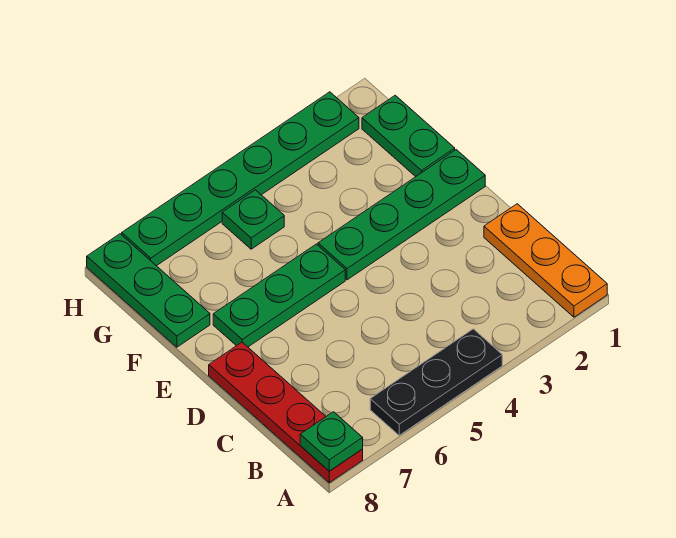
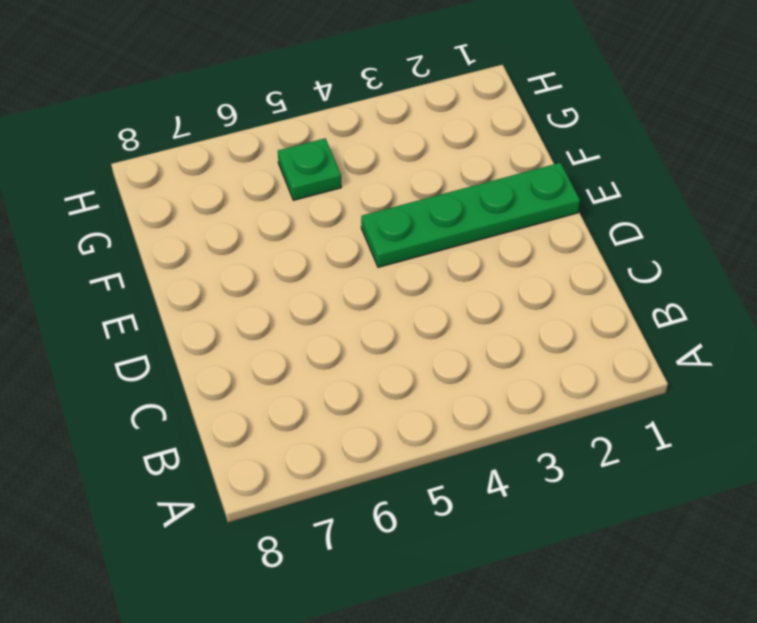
none -> orange 1x3 plate [484,204,607,317]
none -> black 1x3 plate [370,329,502,435]

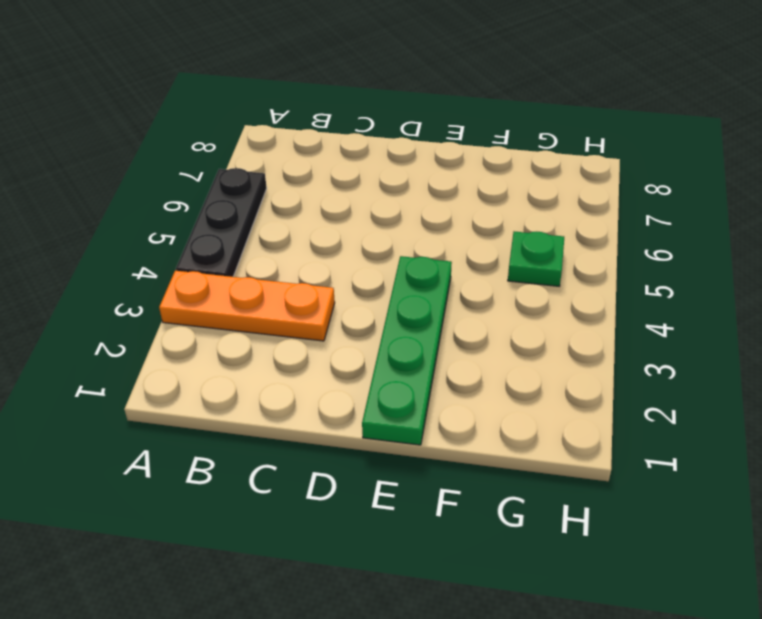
orange 1x3 plate [159,271,335,341] -> orange 1x3 plate moved to [484,204,607,317]
none -> red 1x4 plate [209,342,363,483]
none -> green 1x3 plate [213,244,345,347]

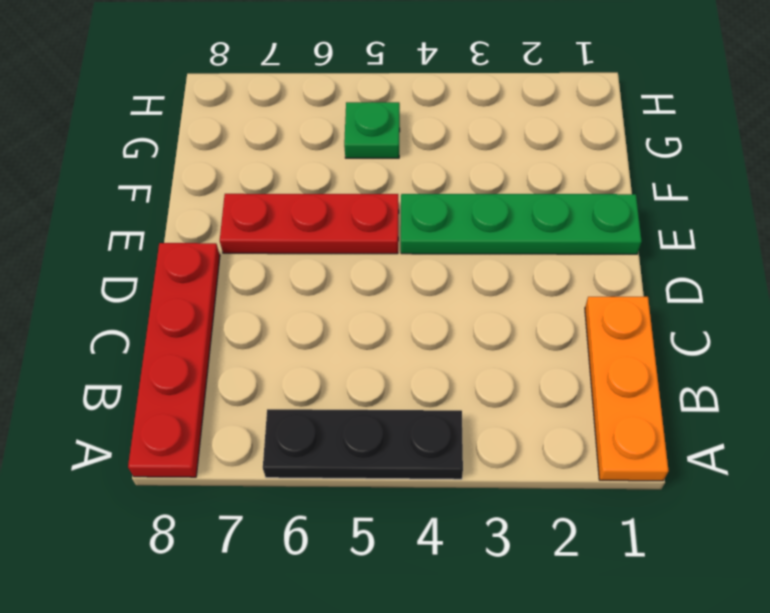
red 1x3 plate [220,194,399,254] -> green 1x3 plate [213,244,345,347]
none -> green 1x2 plate [362,95,455,177]
none -> green 1x3 plate [87,234,210,347]

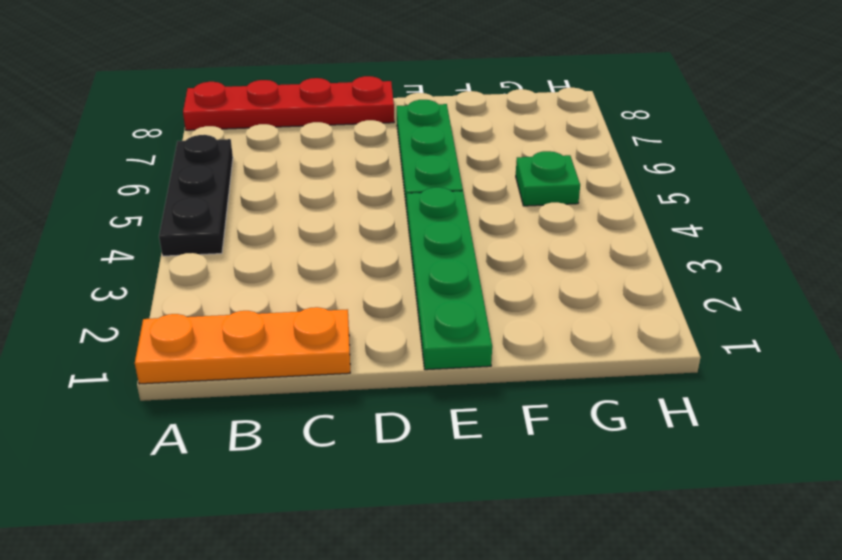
none -> green 1x2 plate [362,95,455,177]
none -> green 1x3 plate [87,234,210,347]

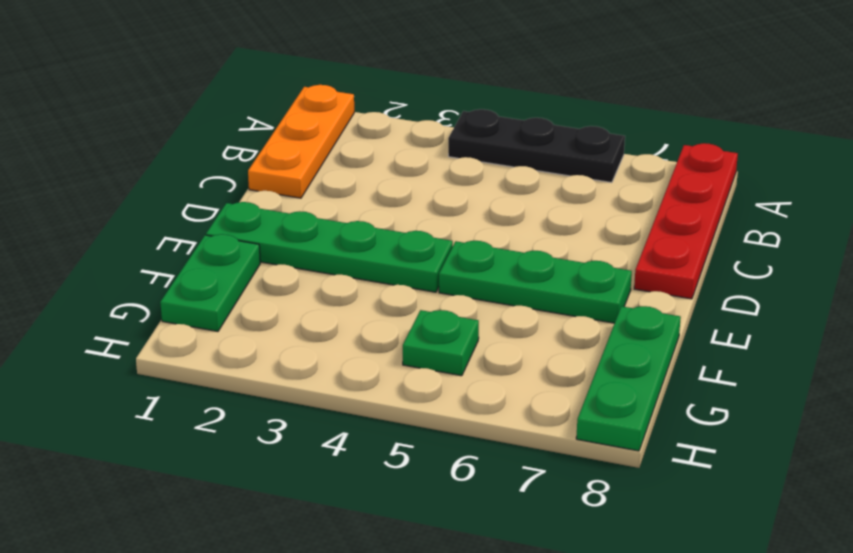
none -> green 1x6 plate [122,92,359,266]
none -> green 1x1 plate [300,412,363,471]

